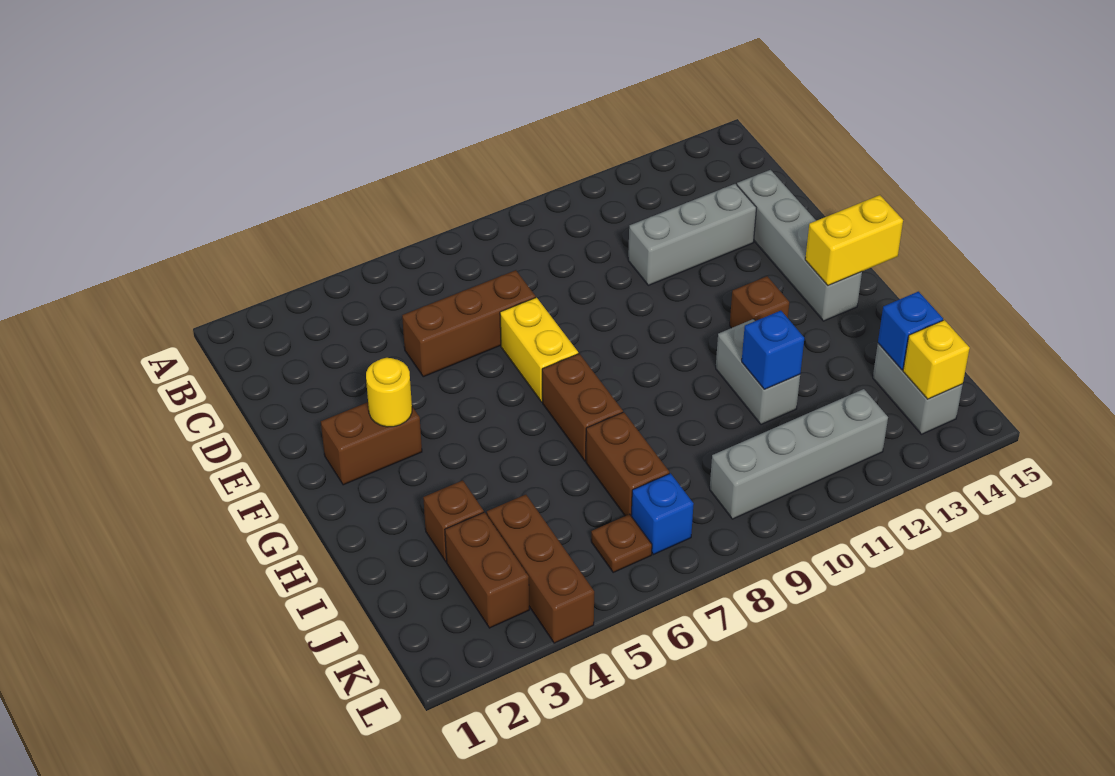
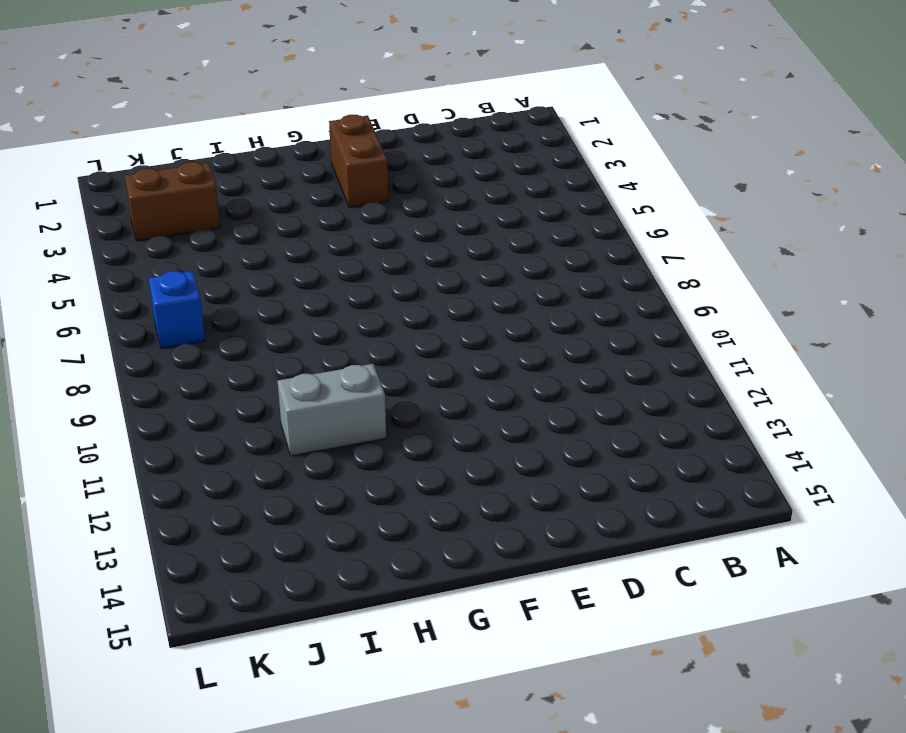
none -> brown 1x3 brick [402,270,536,377]
none -> grey 1x3 brick [628,184,756,285]
none -> grey 1x4 brick [737,170,862,321]

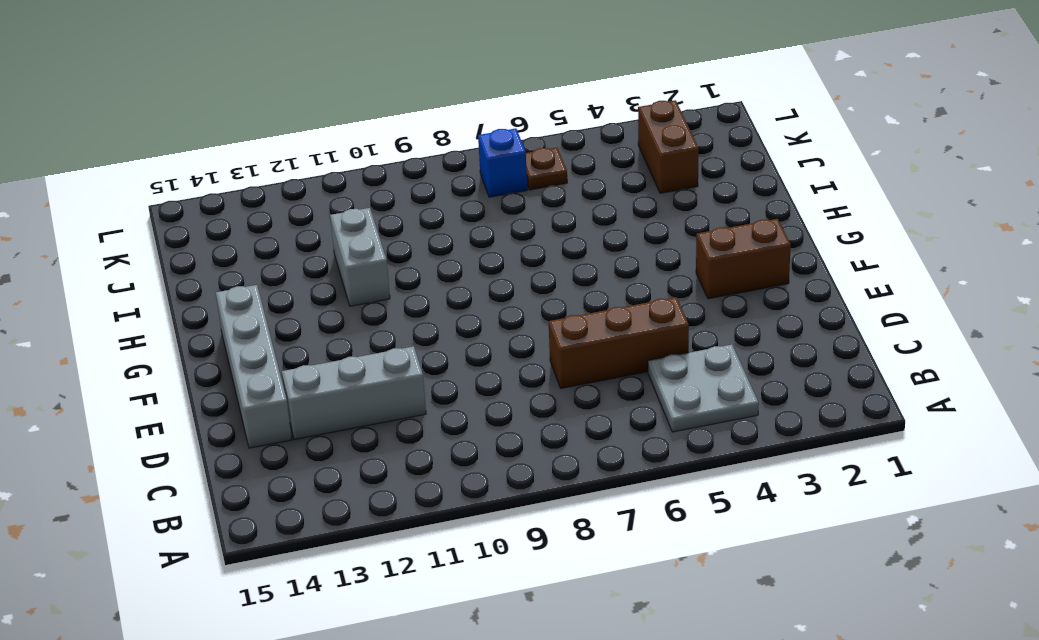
grey 2x2 plate [648,345,759,432] -> none
none -> yellow 1x2 brick [500,297,578,402]
none -> brown 1x2 brick [542,354,623,461]
none -> brown 1x1 brick [730,276,789,328]

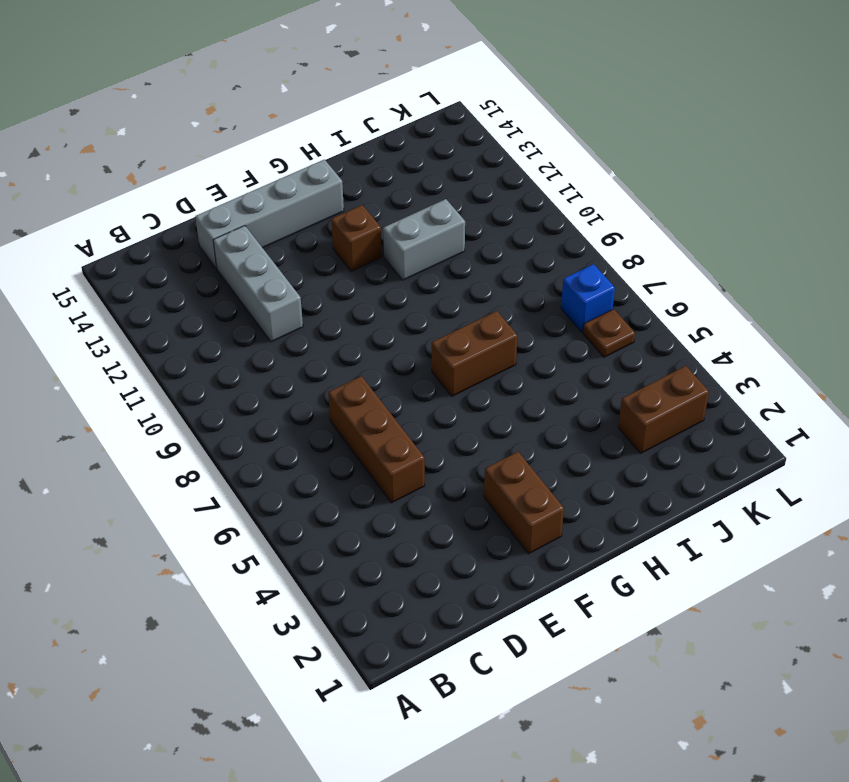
none -> yellow 1x2 brick [500,297,578,402]
none -> brown 1x1 brick [423,480,484,562]
none -> brown 1x2 brick [586,412,669,516]

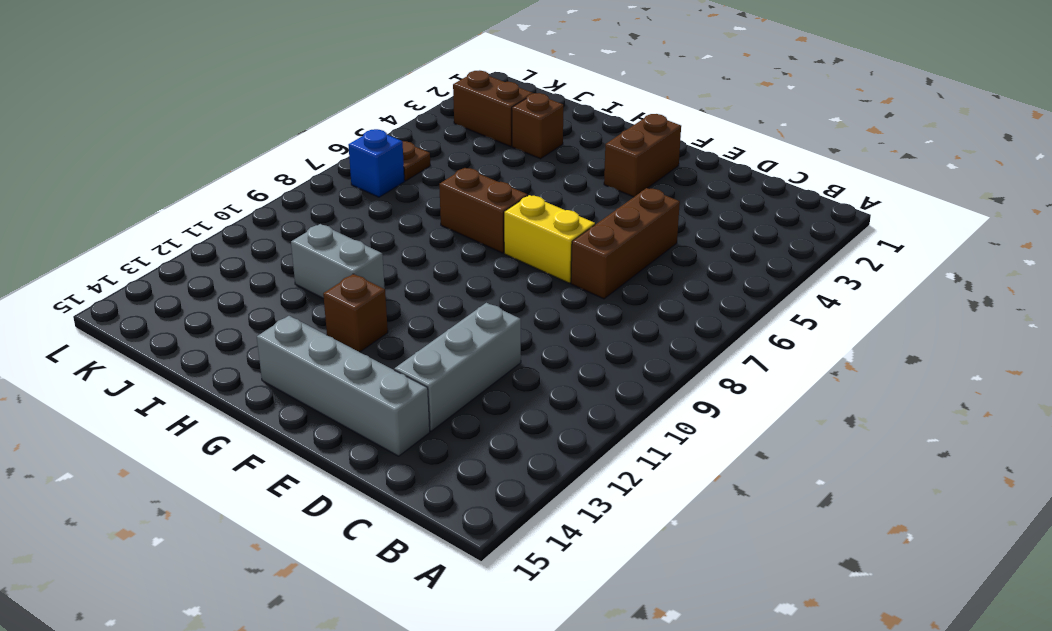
none -> brown 1x2 brick [586,412,669,516]
none -> brown 1x3 brick [487,495,594,643]
none -> grey 1x2 brick [873,343,963,434]

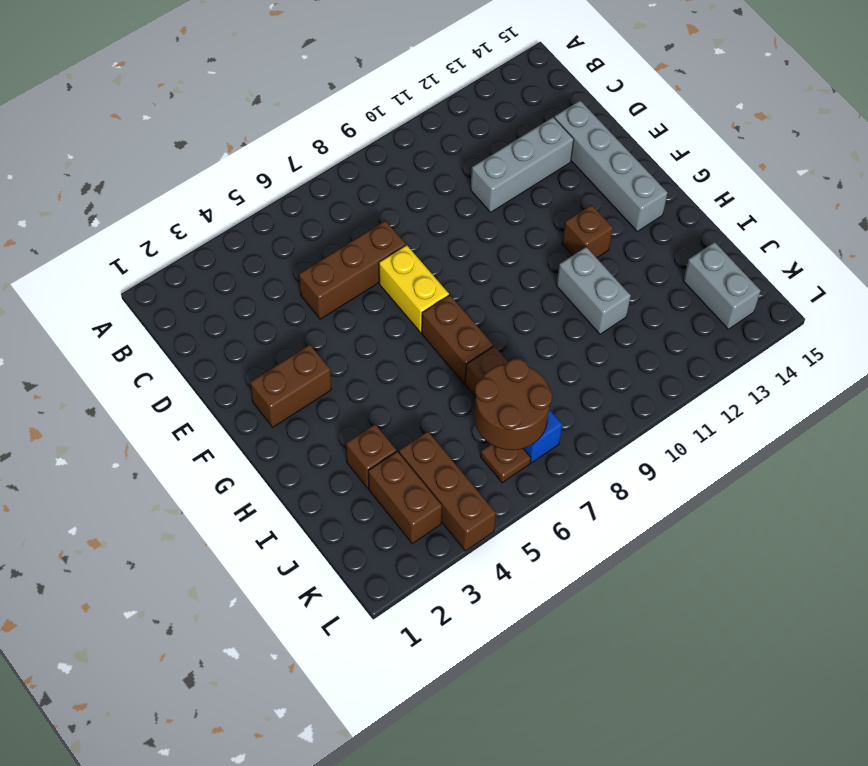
brown 2x2 round brick [474,359,552,450] -> none
none -> grey 1x4 brick [710,389,888,519]
none -> yellow 1x1 round brick [366,358,412,427]
none -> yellow 1x2 brick [805,195,903,286]

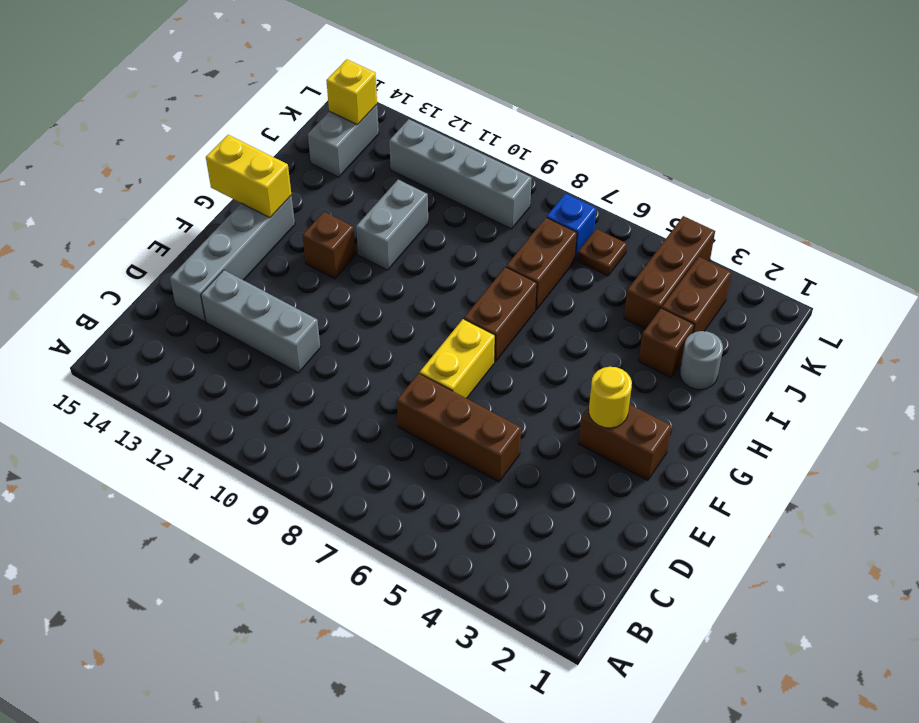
grey 1x1 round brick [680,331,723,390] -> none
none -> blue 1x1 brick [742,311,804,389]
none -> blue 1x1 brick [878,292,943,370]

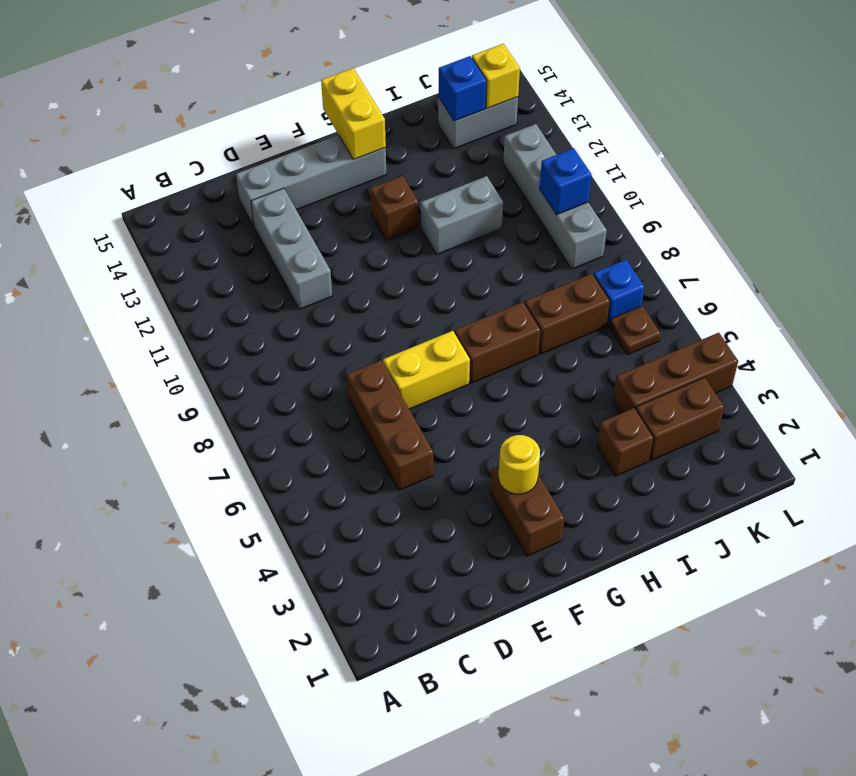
blue 1x1 brick [539,148,592,215] -> blue 1x1 brick moved to [742,311,804,389]

